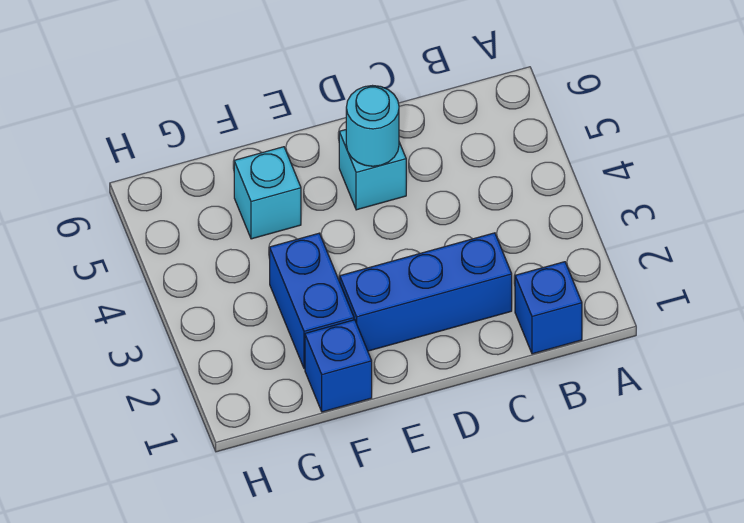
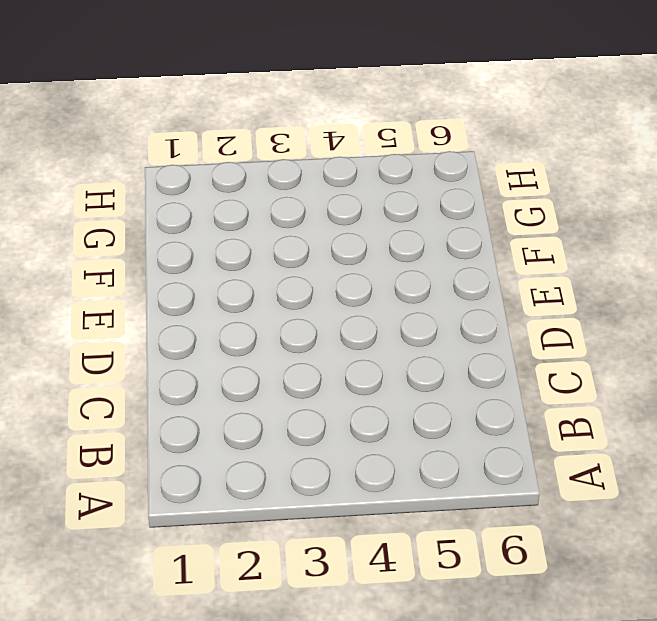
none -> blue 1x1 brick [515,262,582,354]
none -> blue 1x3 brick [340,233,512,351]

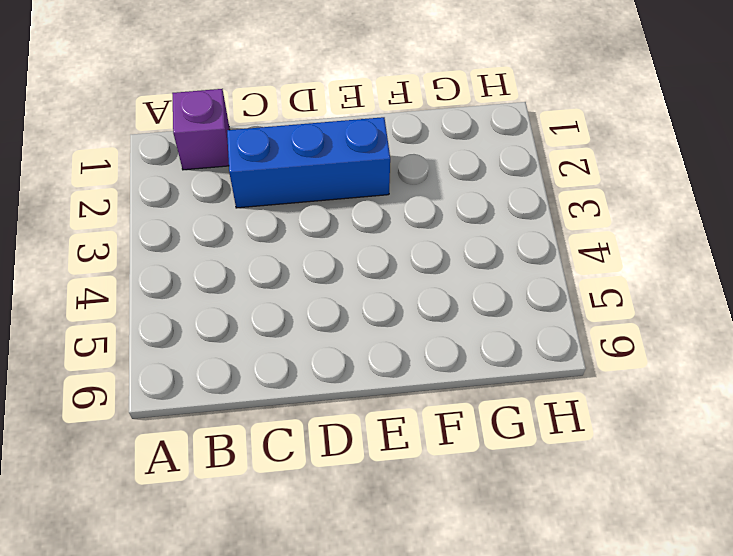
purple 1x1 brick [172,89,230,170] -> blue 1x1 brick [515,262,582,354]
none -> cyan 1x1 brick [339,130,406,210]
none -> blue 1x1 brick [305,320,372,412]

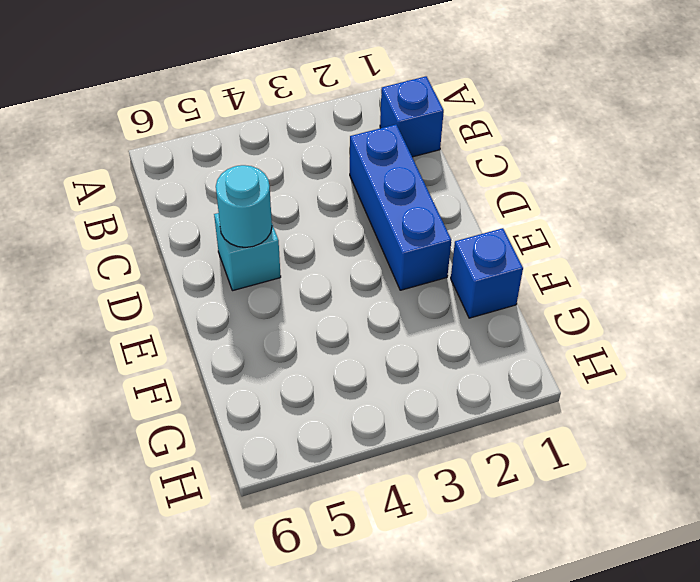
none -> blue 1x2 brick [270,233,354,369]
none -> cyan 1x1 brick [234,147,301,239]

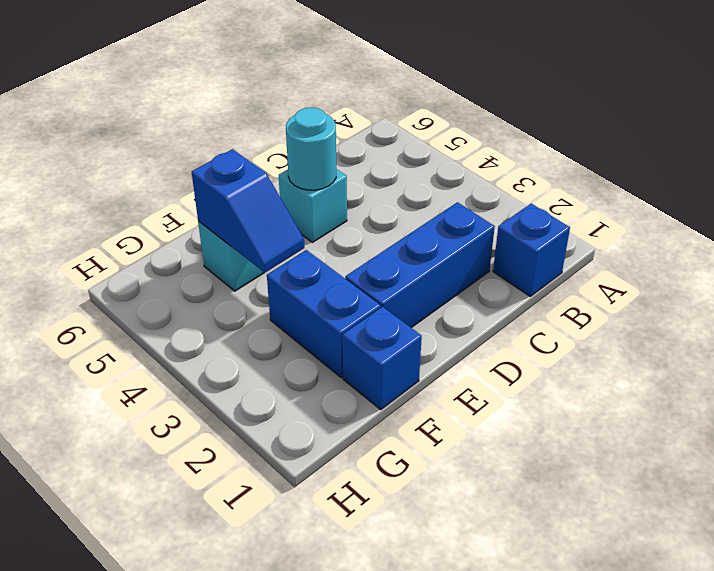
blue 1x2 slope [192,149,304,273] -> none

